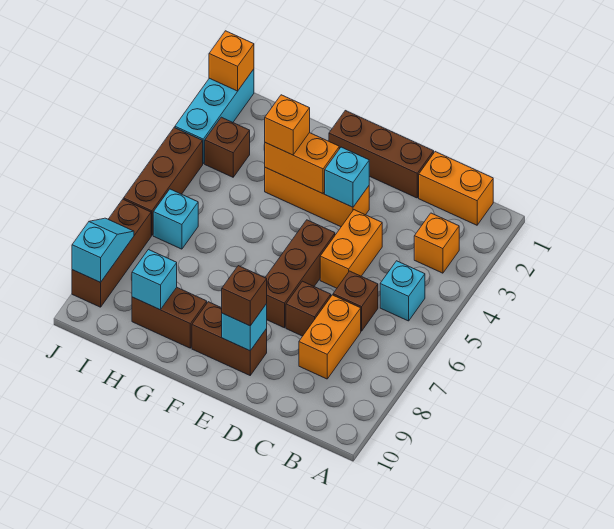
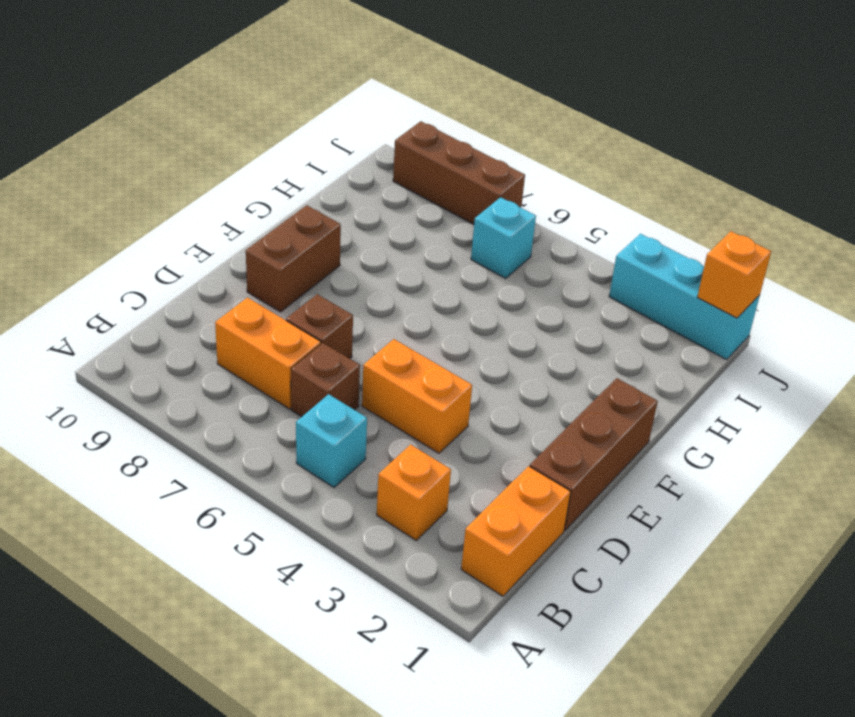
none -> orange 1x3 brick [265,168,369,227]
none -> brown 1x3 brick [265,220,335,328]
none -> brown 1x2 brick [132,288,207,348]

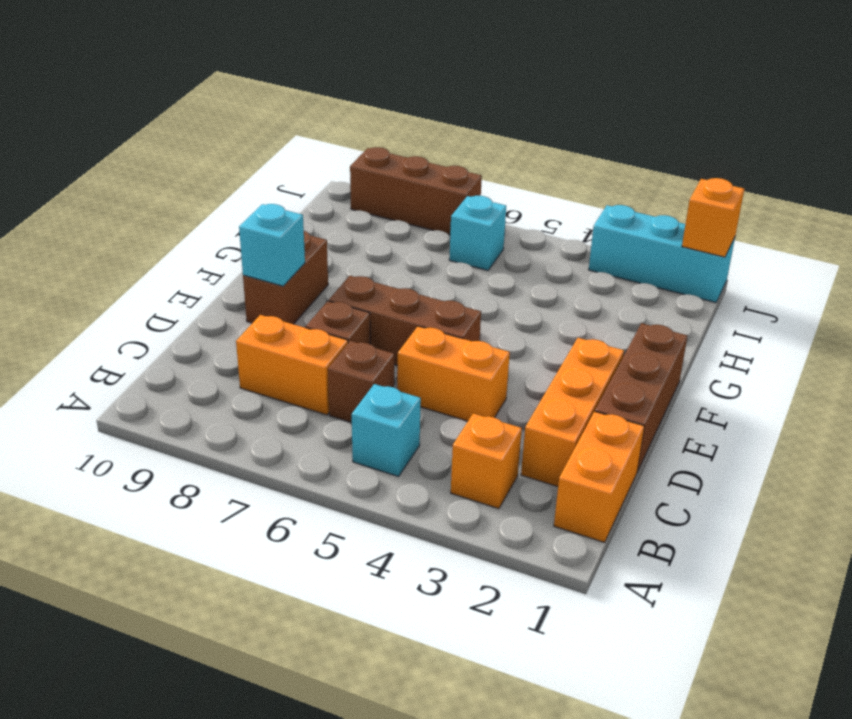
orange 1x3 brick [521,338,624,486] -> orange 1x3 brick moved to [265,168,369,227]
none -> brown 1x2 brick [132,288,207,348]
none -> brown 1x1 brick [205,117,250,177]
none -> brown 1x3 brick [123,128,203,235]

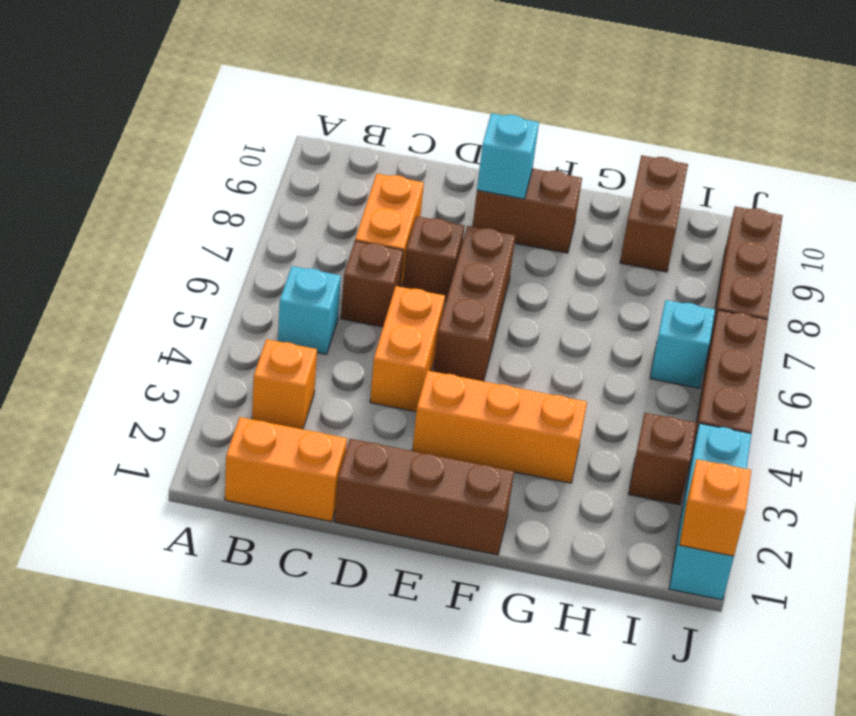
brown 1x2 brick [620,155,688,272] -> brown 1x2 brick turned to [132,288,207,348]
none -> cyan 1x1 brick [325,147,369,207]
none -> orange 1x2 brick [265,133,339,194]
none -> cyan 1x1 brick [132,250,177,310]

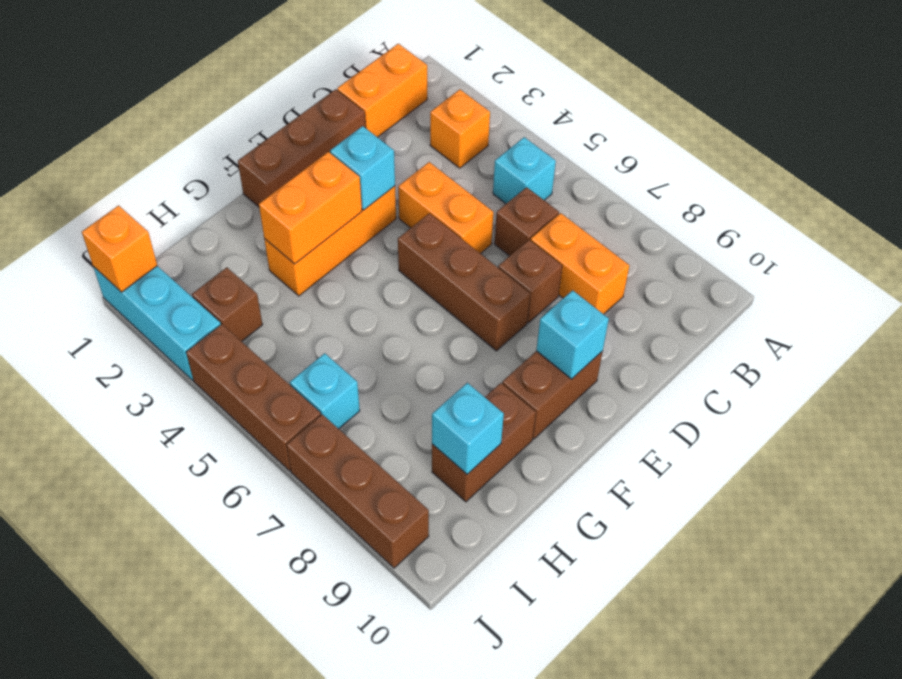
none -> cyan 1x2 slope [72,218,134,282]
none -> brown 1x1 brick [222,266,267,326]
none -> orange 1x1 brick [265,95,310,155]

